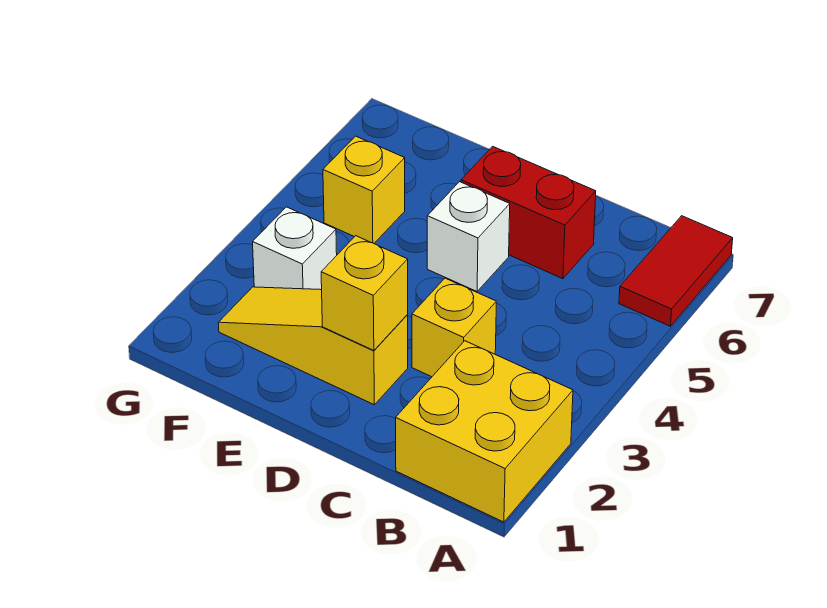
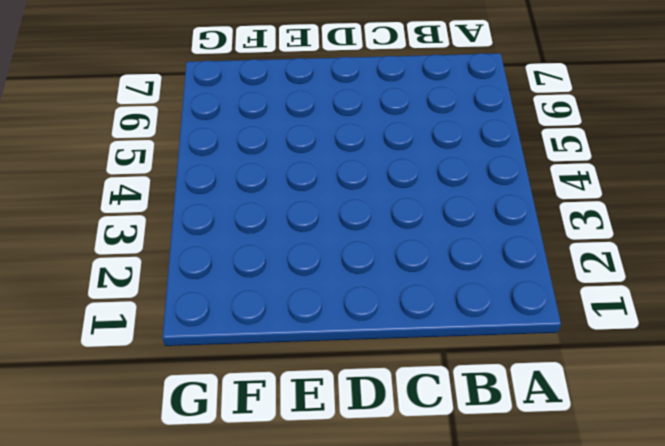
none -> yellow 2x2 brick [396,341,573,522]
none -> red 1x2 tile [619,216,733,326]

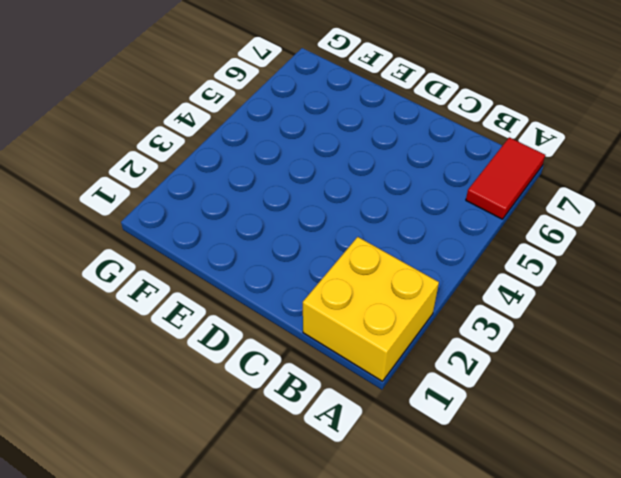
none -> yellow 1x1 brick [412,278,496,377]
none -> red 1x2 brick [461,146,596,279]

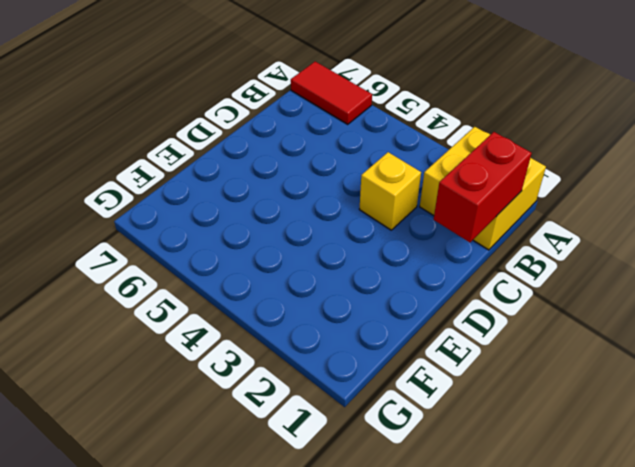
red 1x2 brick [434,132,532,242] -> red 1x2 brick moved to [461,146,596,279]
none -> yellow 1x3 slope [218,287,408,405]
none -> white 1x1 brick [427,182,510,291]

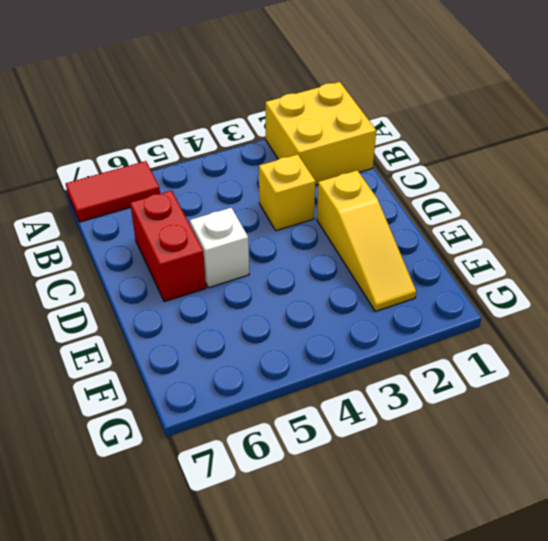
none -> white 1x1 brick [253,207,337,290]
none -> yellow 1x1 brick [323,136,405,243]

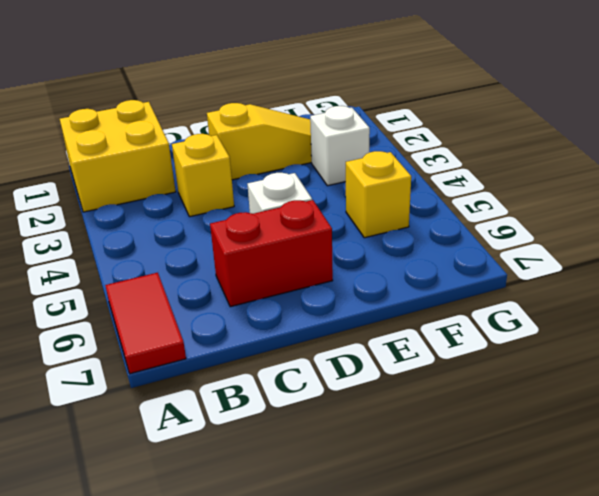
none -> yellow 1x1 brick [321,236,408,350]

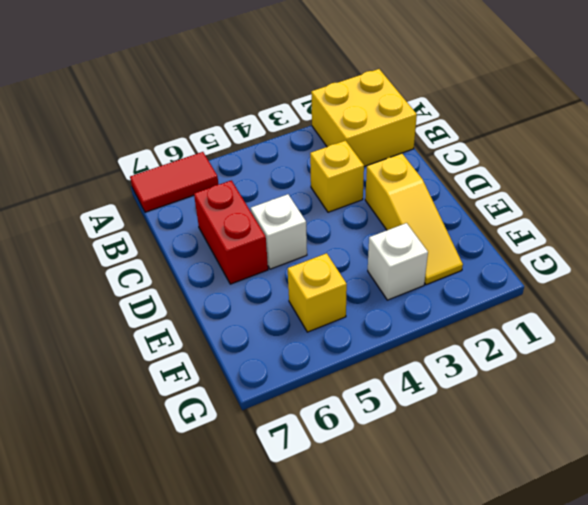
none -> yellow 1x1 brick [321,236,408,350]

